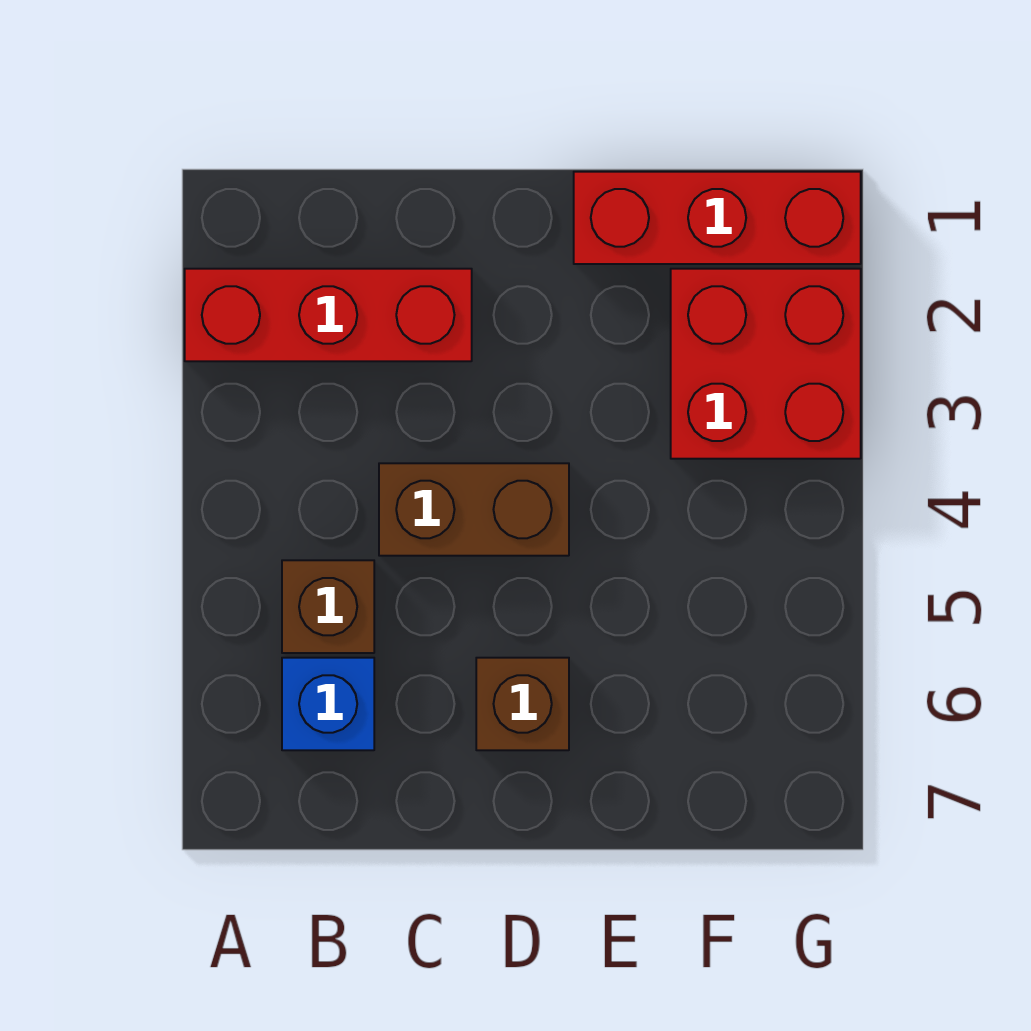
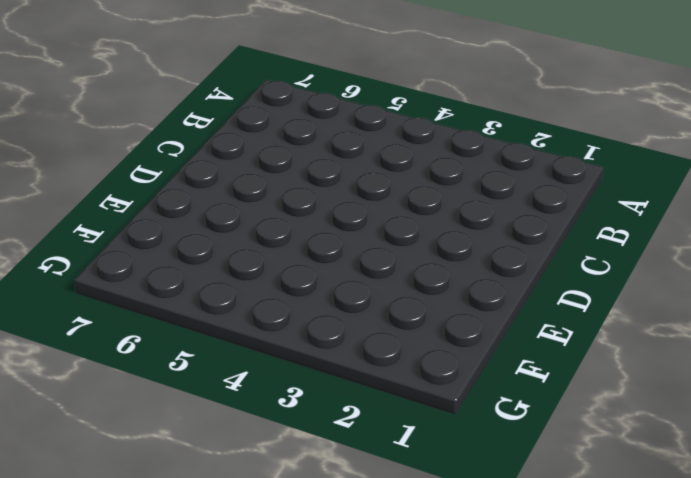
none -> red 1x3 brick [185,269,472,361]
none -> brown 1x1 brick [282,560,374,653]

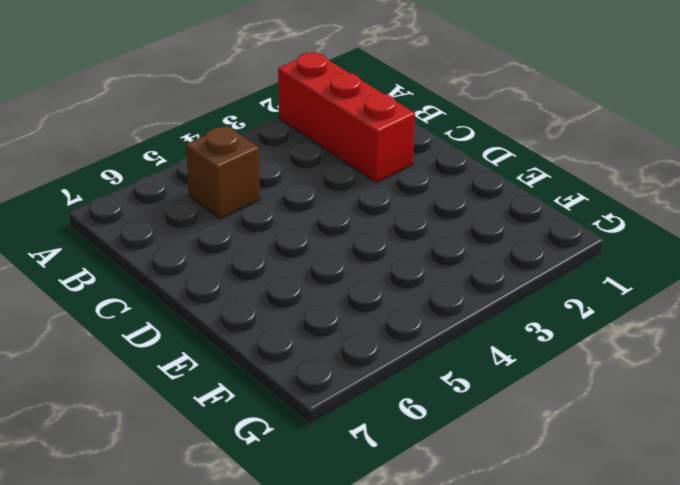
none -> blue 1x1 brick [282,658,374,750]
none -> brown 1x2 brick [379,463,569,556]

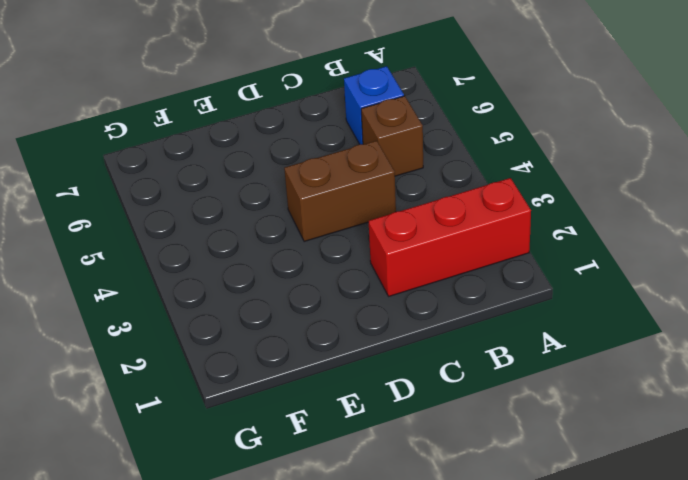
none -> brown 1x1 brick [476,658,569,750]
none -> red 1x3 brick [574,172,861,264]

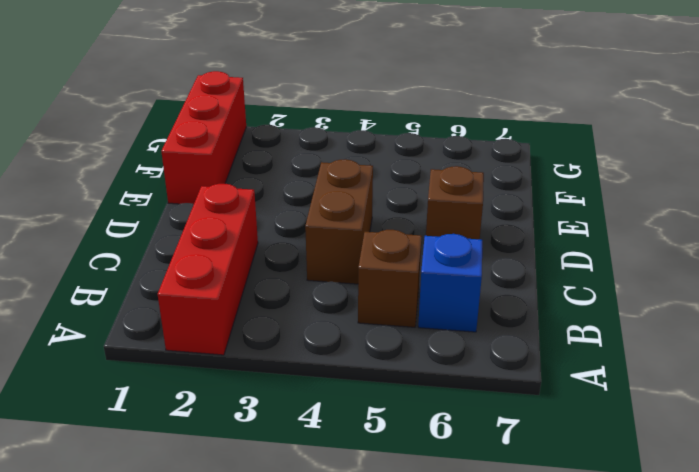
none -> red 2x2 brick [671,269,861,459]

